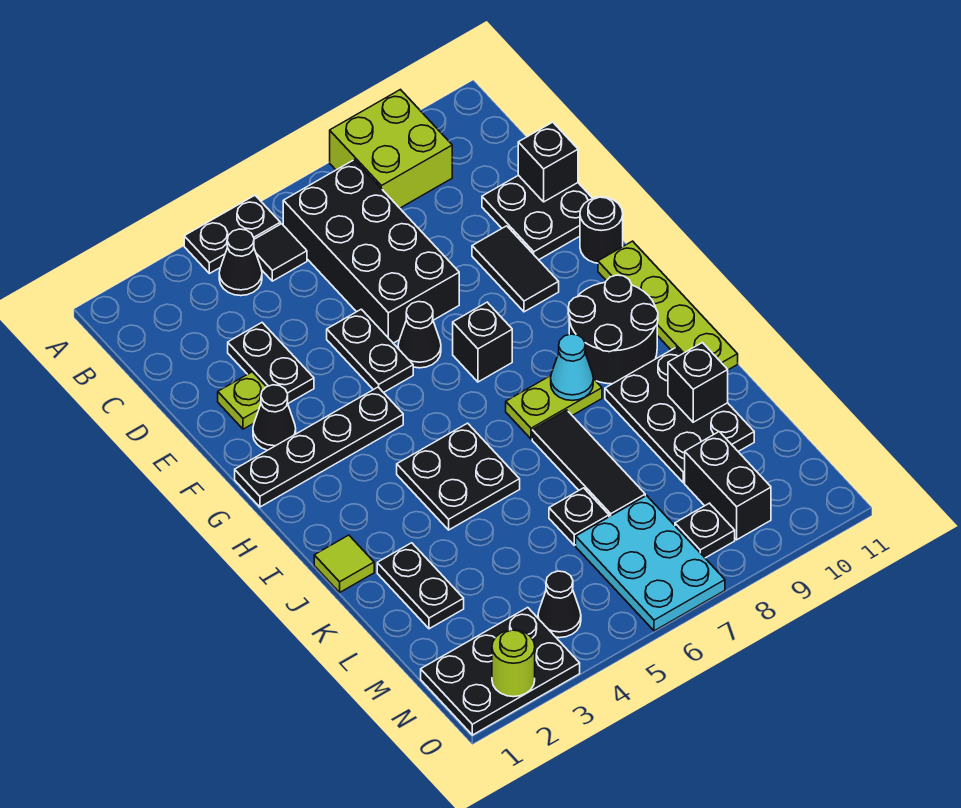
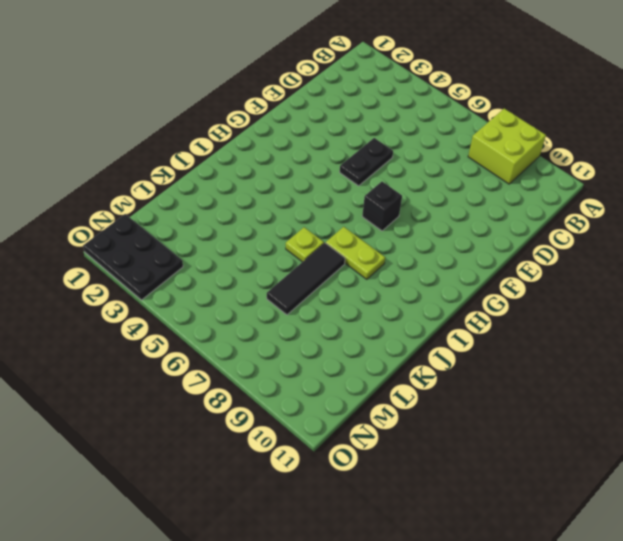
lime 1x1 plate [286,227,324,262] -> lime 1x1 plate moved to [218,372,266,429]
none -> black 1x2 plate [184,195,280,274]
none -> black 1x1 cone [219,229,262,296]
none -> black 1x1 tile [254,224,307,281]
none -> black 2x4 brick [283,160,459,343]

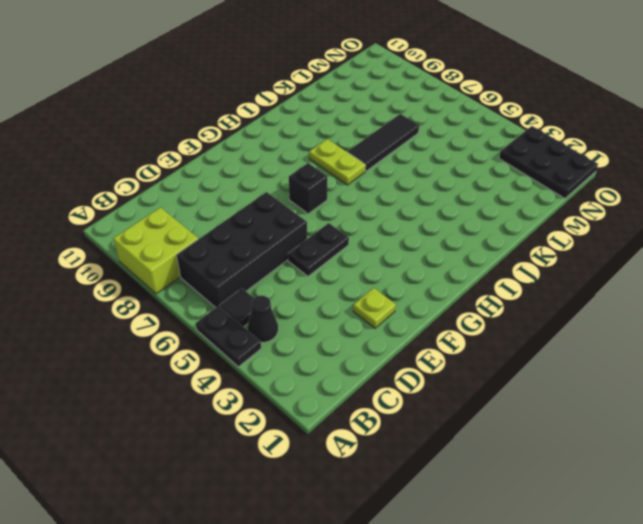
none -> black 1x2 plate [228,323,314,403]
none -> black 2x2 plate [482,175,593,260]
none -> black 1x2 tile [472,226,559,312]
none -> black 1x1 cone [253,385,296,450]

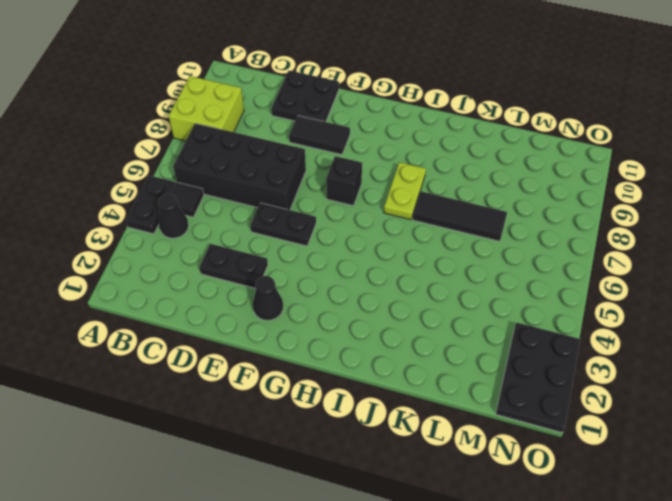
none -> lime 1x1 plate [218,372,266,429]
none -> black 1x1 cone [398,302,441,368]
none -> black 1x1 round brick [580,197,623,263]
none -> black 1x4 plate [235,387,403,507]

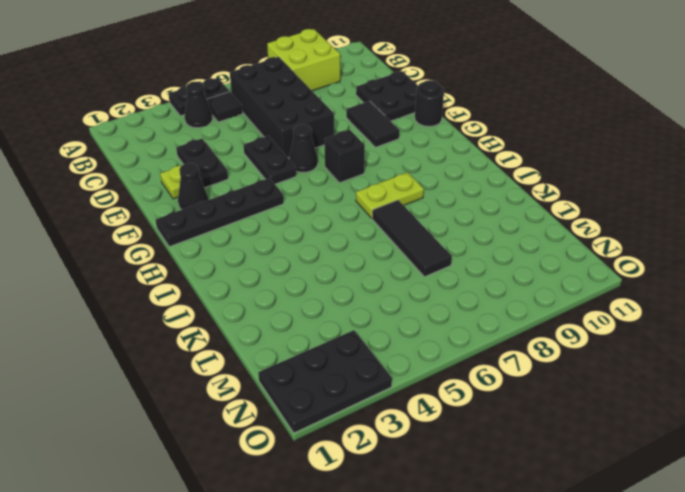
none -> lime 1x4 plate [598,241,738,370]
none -> black 2x2 round brick [568,275,658,384]
none -> black 2x2 plate [397,423,520,530]
none -> lime 1x1 tile [314,535,374,592]

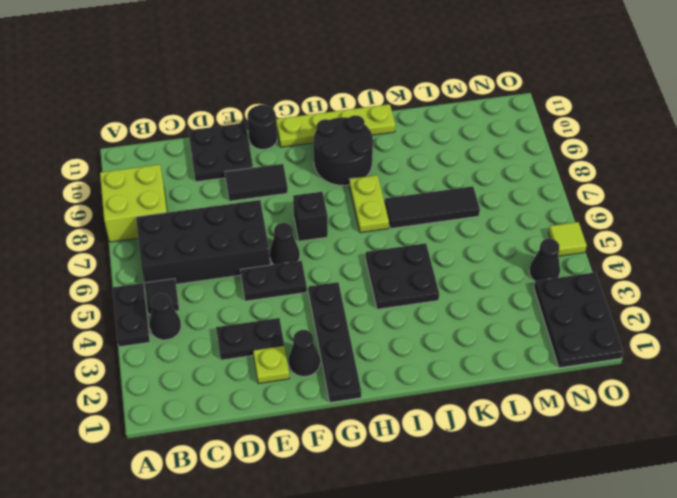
lime 1x1 tile [548,222,587,256] -> lime 1x1 tile moved to [314,535,374,592]
none -> black 2x3 plate [605,348,754,483]
none -> black 1x2 plate [377,543,464,629]
none -> black 1x1 plate [549,488,609,545]
none -> cyan 2x3 plate [576,496,725,631]

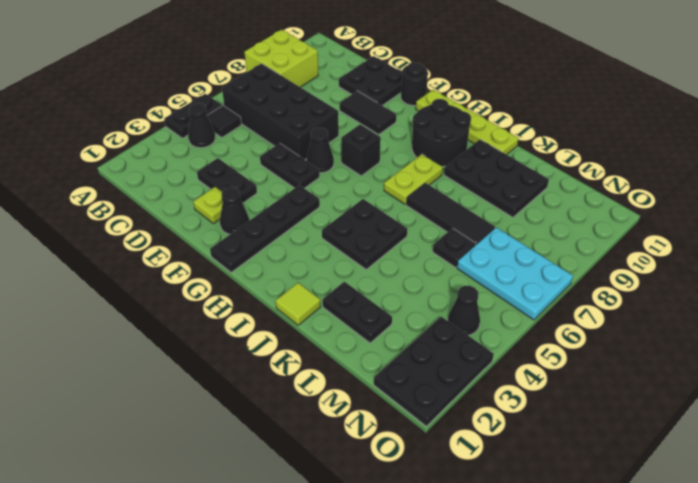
none -> black 1x2 brick [685,432,771,540]
none -> black 1x1 plate [675,503,735,558]
none -> black 1x1 brick [518,122,578,202]
none -> cyan 1x1 cone [551,334,593,401]

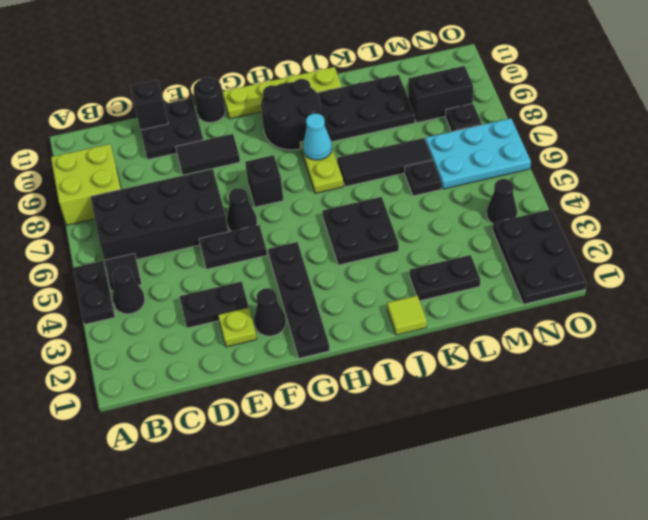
none -> black 1x1 brick [668,343,728,422]
none -> lime 1x1 round brick [492,630,535,697]

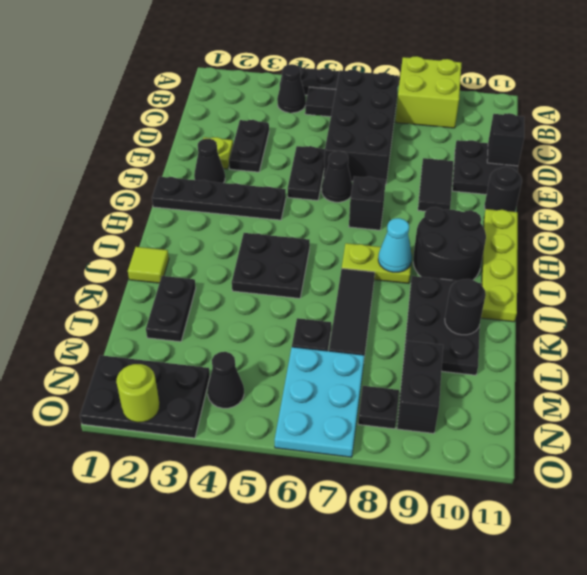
black 1x1 round brick [445,279,486,335] -> black 1x1 brick [668,343,728,422]

